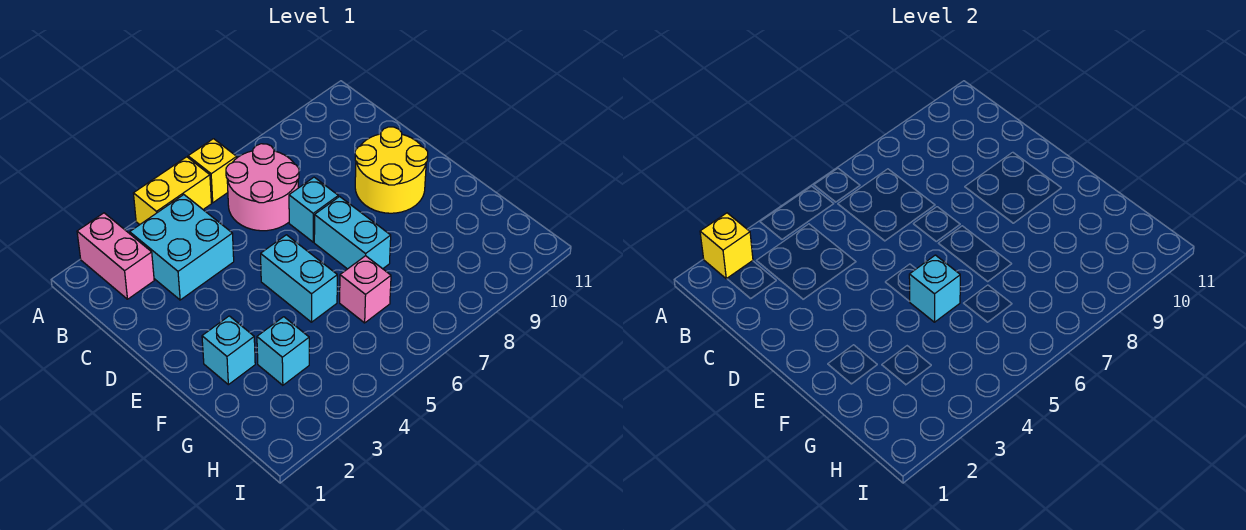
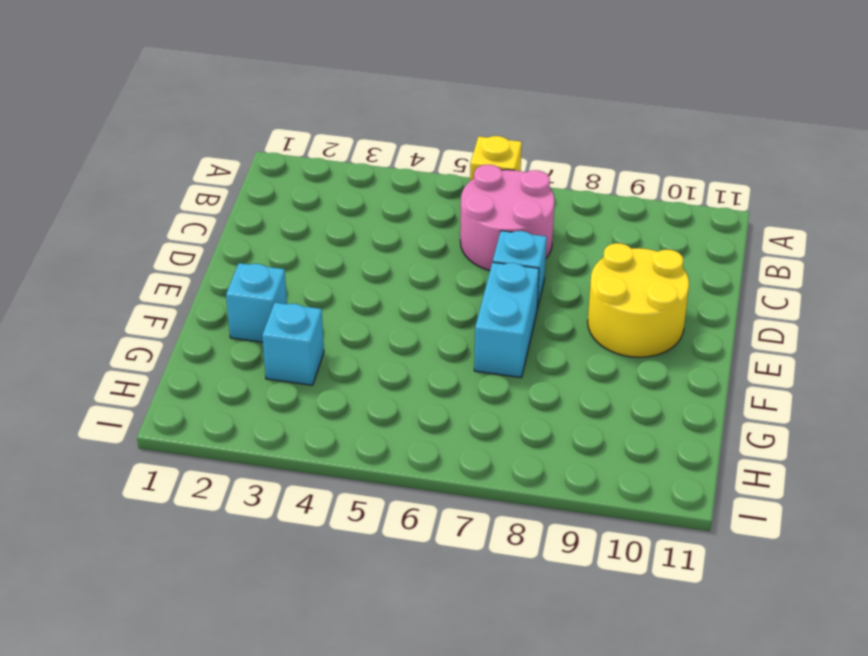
none -> pink 1x2 brick [77,213,154,299]
none -> yellow 1x2 brick [133,157,211,225]
none -> cyan 2x2 brick [130,195,234,300]

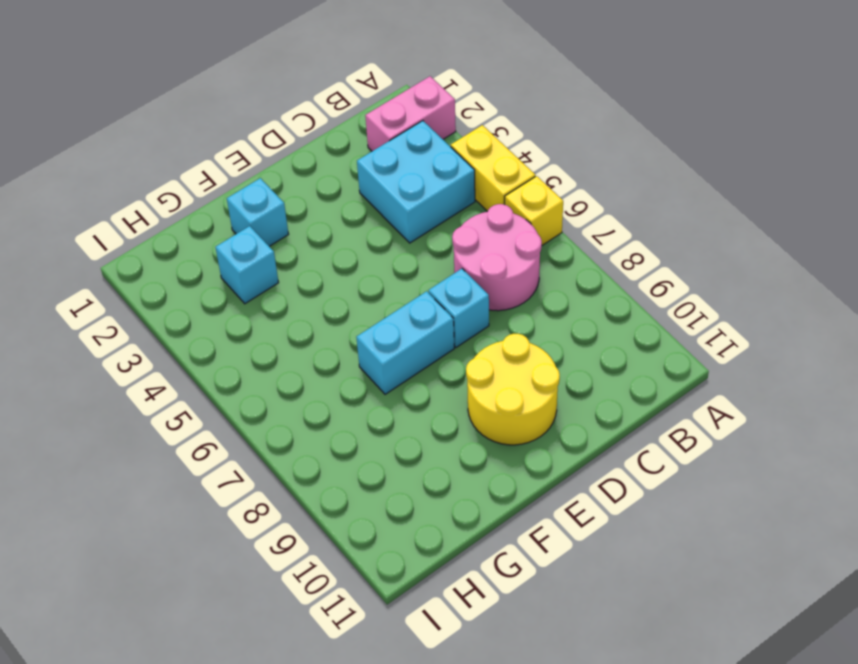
none -> cyan 1x2 brick [261,235,337,322]
none -> pink 1x1 brick [340,256,391,323]
none -> yellow 1x1 brick [700,213,753,279]

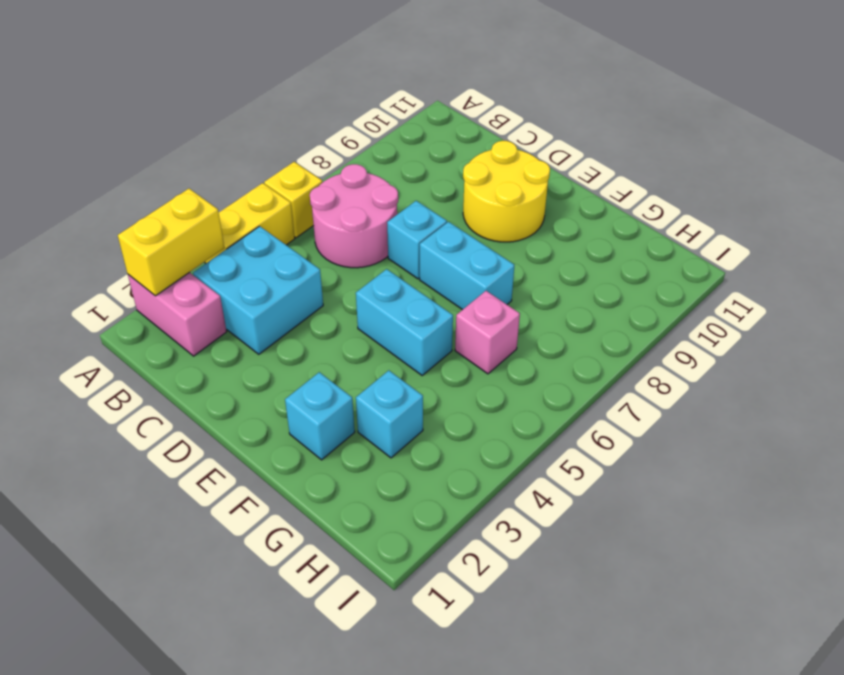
yellow 1x2 brick [118,189,224,296] -> yellow 1x1 brick [700,213,753,279]
none -> cyan 1x1 brick [909,255,960,322]

